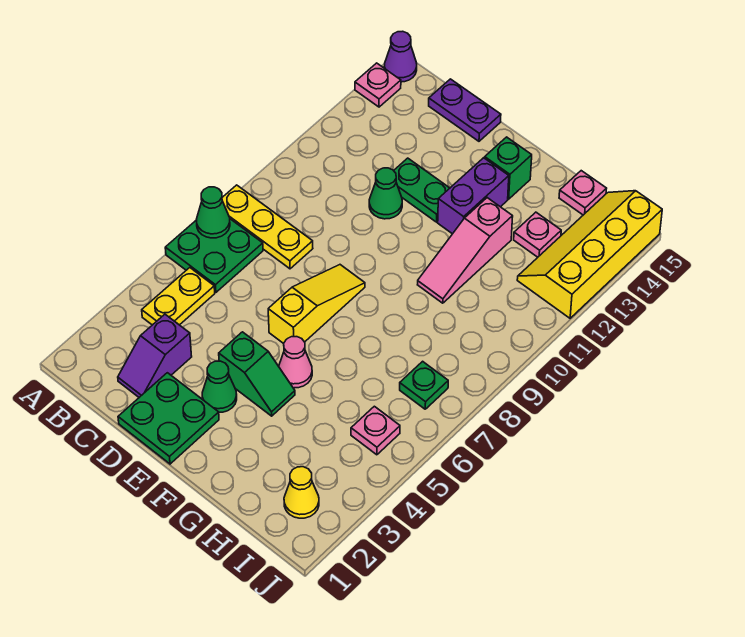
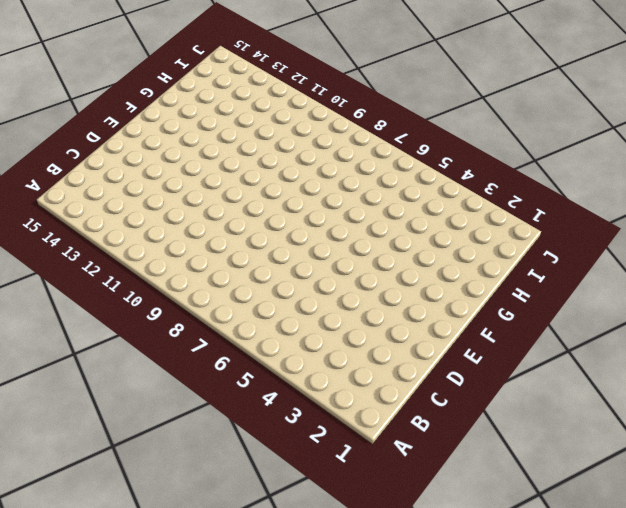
none -> green 2x2 plate [165,219,263,292]
none -> yellow 1x3 plate [222,185,313,269]
none -> pink 1x1 plate [355,63,401,107]

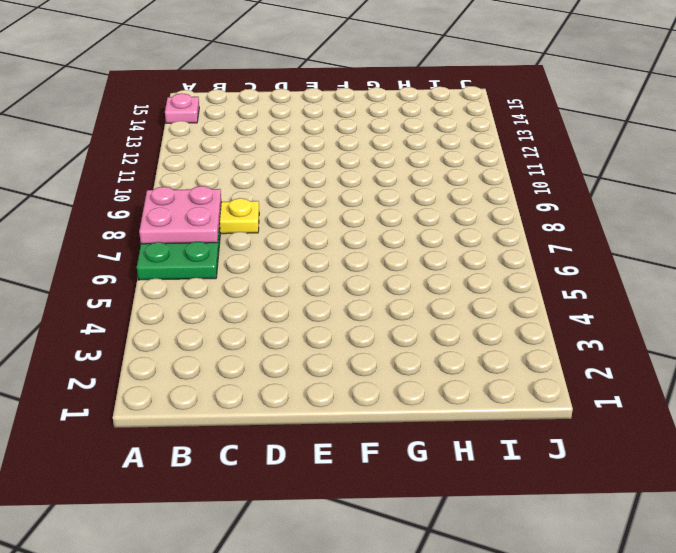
pink 2x2 plate [139,186,221,244] -> green 1x1 cone [197,187,230,238]
none -> purple 1x1 cone [384,31,417,82]
none -> yellow 1x2 plate [142,268,215,325]
none -> purple 1x2 slope [118,314,192,397]

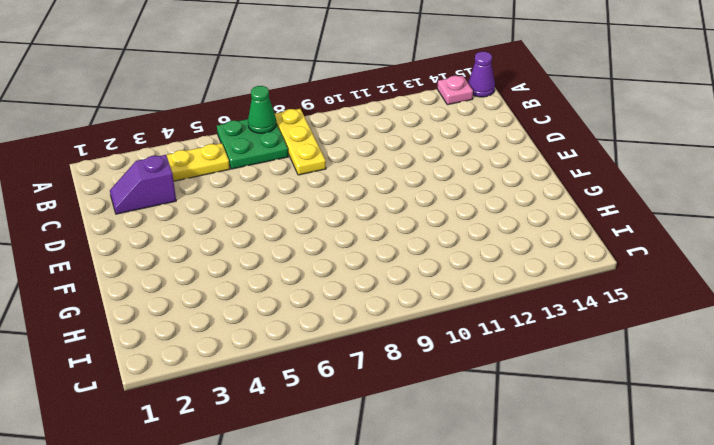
none -> purple 1x2 plate [429,79,501,141]
none -> green 2x2 plate [118,373,219,464]
none -> green 1x1 cone [369,168,402,219]

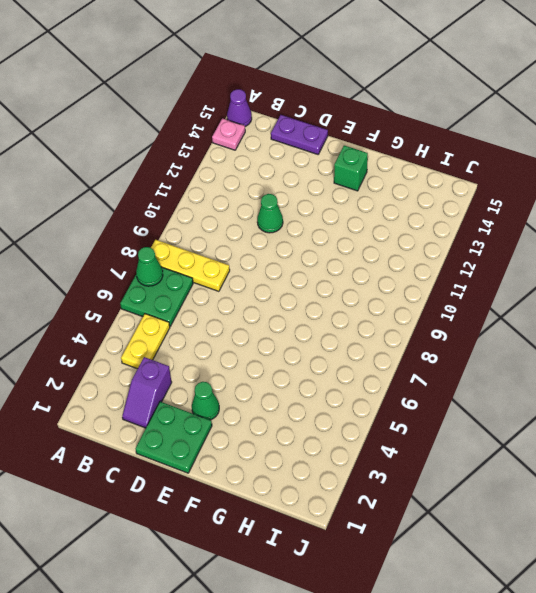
none -> green 1x2 plate [394,158,450,222]
none -> green 1x2 slope [219,332,295,416]
none -> yellow 1x3 slope [268,265,365,344]

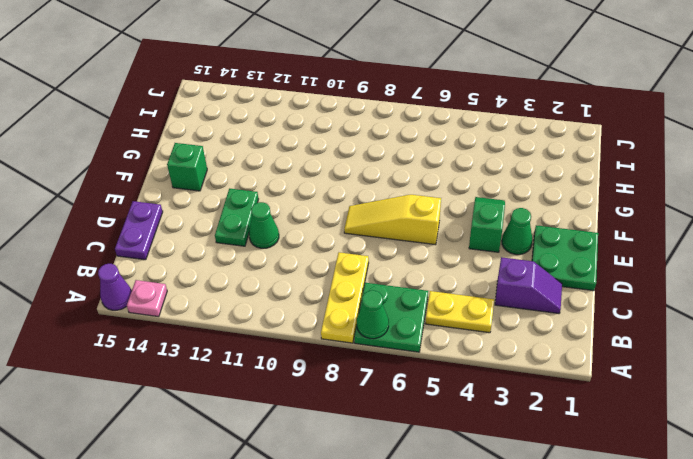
none -> pink 1x1 cone [279,337,312,388]
none -> purple 1x2 brick [438,158,509,234]
none -> pink 1x3 slope [418,198,513,303]

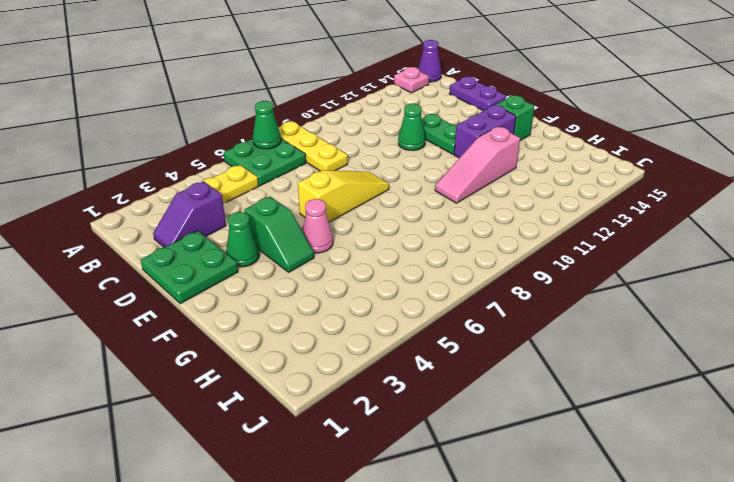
none -> pink 1x1 plate [514,212,561,257]
none -> pink 1x1 plate [559,171,607,215]
none -> yellow 1x1 cone [284,467,319,518]

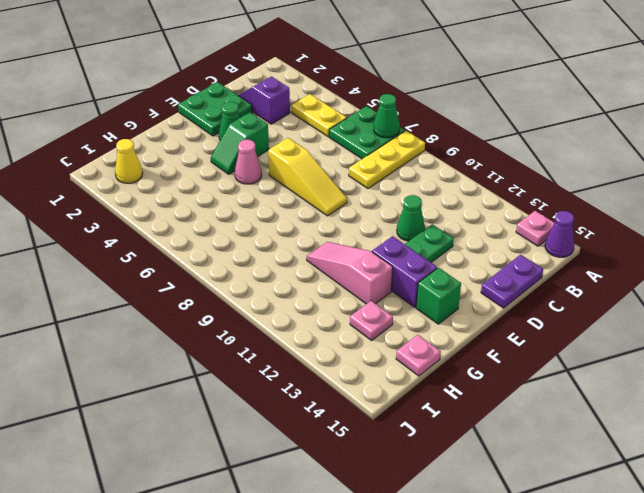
none -> pink 1x1 plate [351,406,400,455]
none -> green 1x1 plate [400,361,448,409]
none -> yellow 2x4 slope [517,191,662,318]

